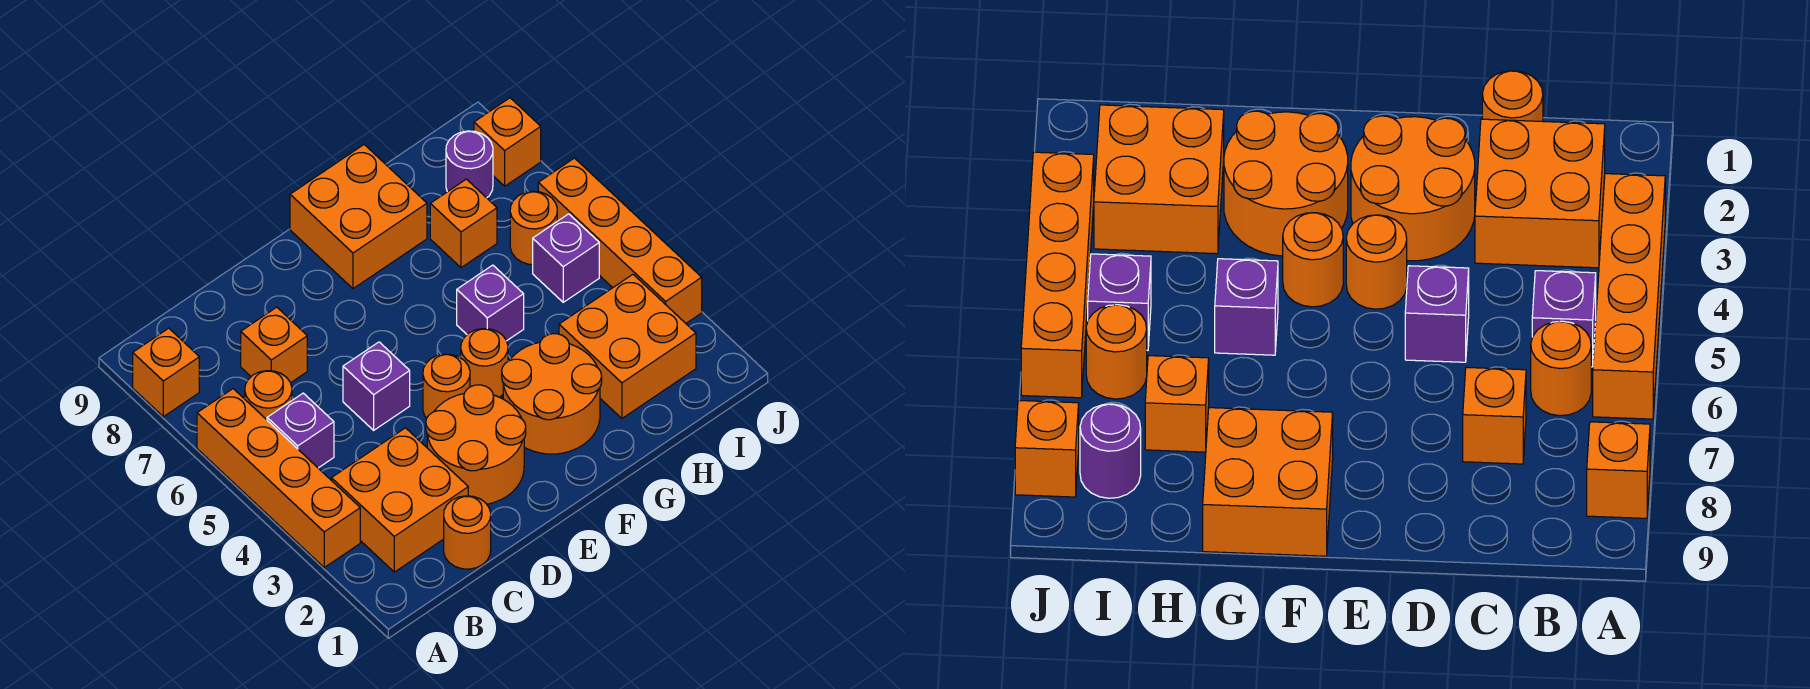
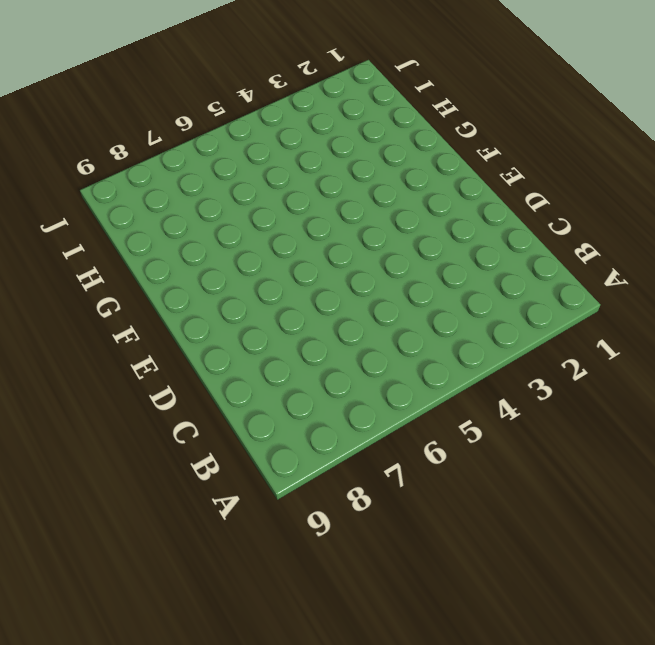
none -> orange 1x4 brick [197,389,360,567]
none -> orange 1x1 brick [133,328,199,417]
none -> orange 2x2 brick [332,428,468,572]

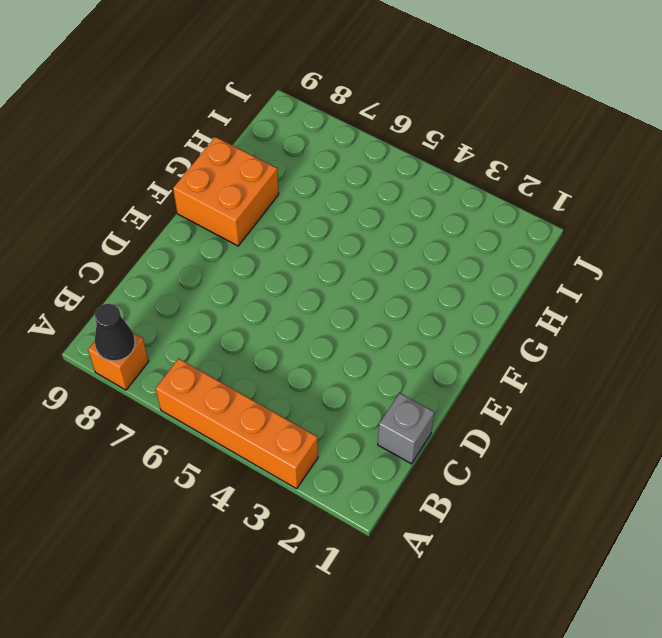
black 1x1 cone [95,304,135,361] -> none
grey 1x1 brick [378,393,434,464] -> orange 1x1 round brick [444,496,491,569]
none -> orange 2x2 brick [332,428,468,572]
none -> purple 1x1 brick [267,393,334,468]
none -> orange 1x1 round brick [245,371,292,420]

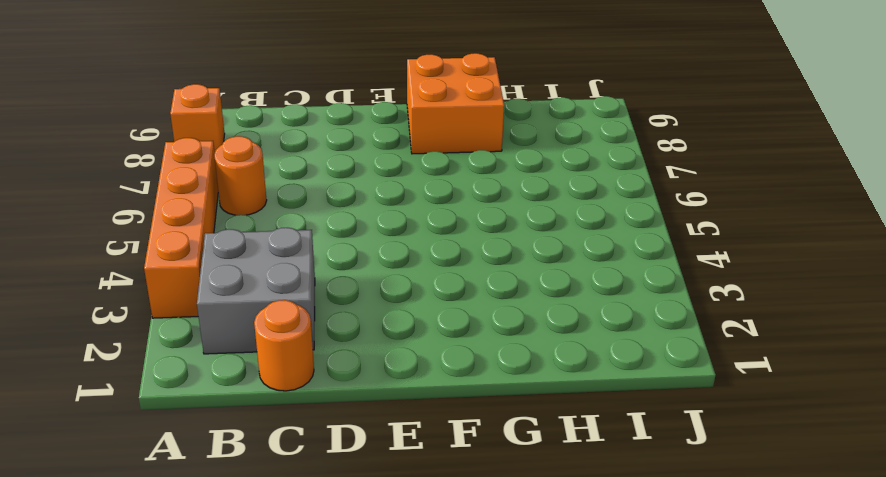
grey 2x2 brick [197,228,315,354] -> orange 2x2 brick [332,428,468,572]
none -> purple 1x1 brick [267,393,334,468]
none -> orange 1x1 brick [241,307,307,383]
none -> orange 2x2 round brick [426,385,526,504]

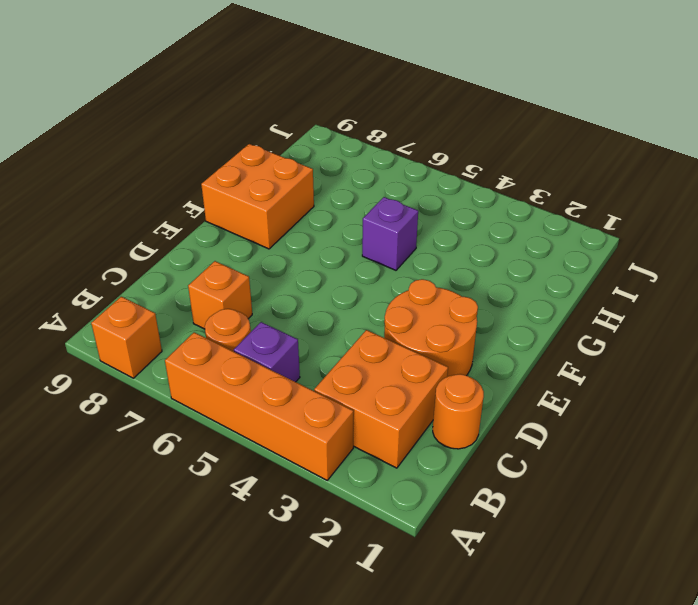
none -> purple 1x1 brick [343,342,410,430]
none -> orange 1x1 round brick [423,354,470,418]
none -> orange 2x2 round brick [502,334,602,454]

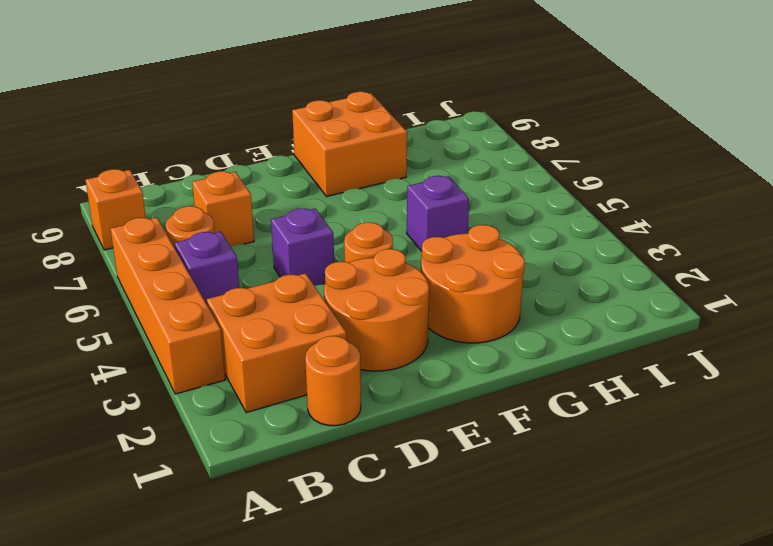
none -> orange 1x1 round brick [461,329,508,397]
none -> orange 2x2 brick [559,275,696,418]
none -> orange 1x1 brick [430,179,497,268]

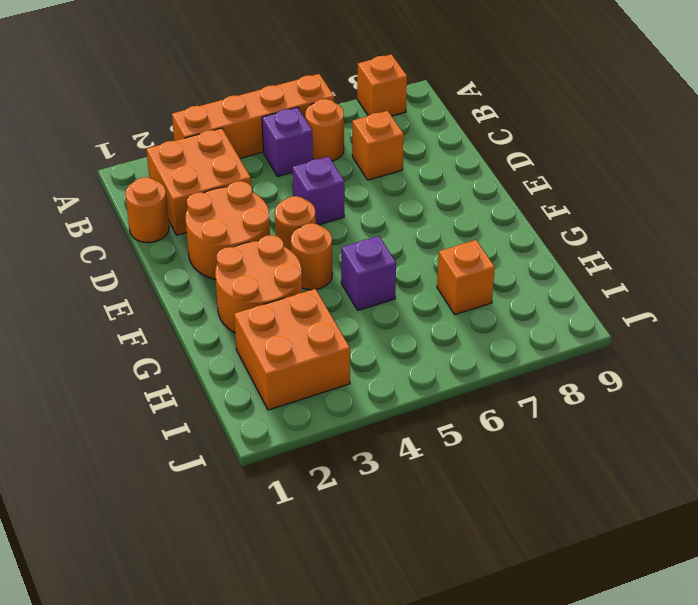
none -> orange 2x2 brick [290,145,427,289]
none -> purple 1x1 brick [533,214,599,302]
none -> orange 1x1 round brick [510,191,557,265]

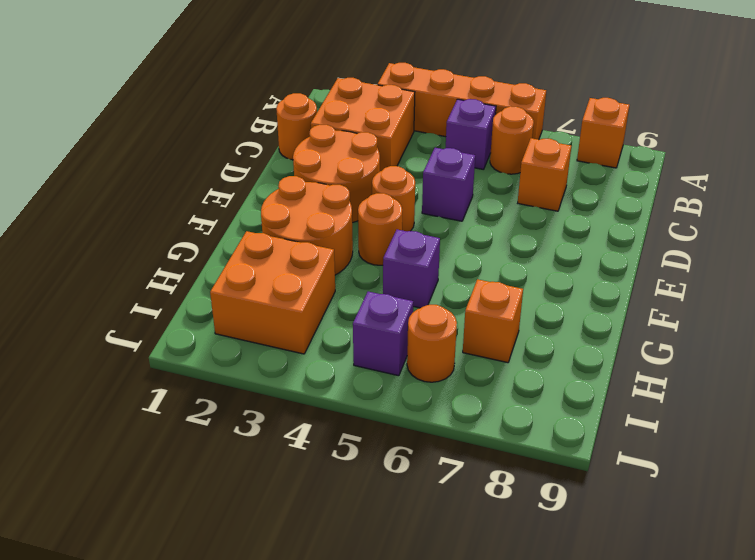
none -> orange 2x2 brick [290,145,427,289]
none -> purple 1x1 round brick [446,131,493,198]
none -> orange 1x4 brick [538,158,702,323]

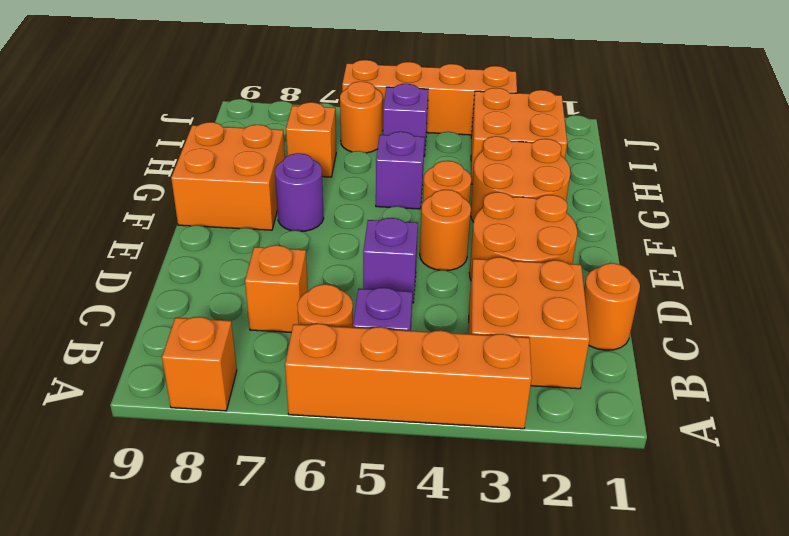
purple 1x1 round brick [275,153,324,231] -> purple 1x1 round brick moved to [446,131,493,198]
none -> orange 1x1 brick [474,98,541,186]

